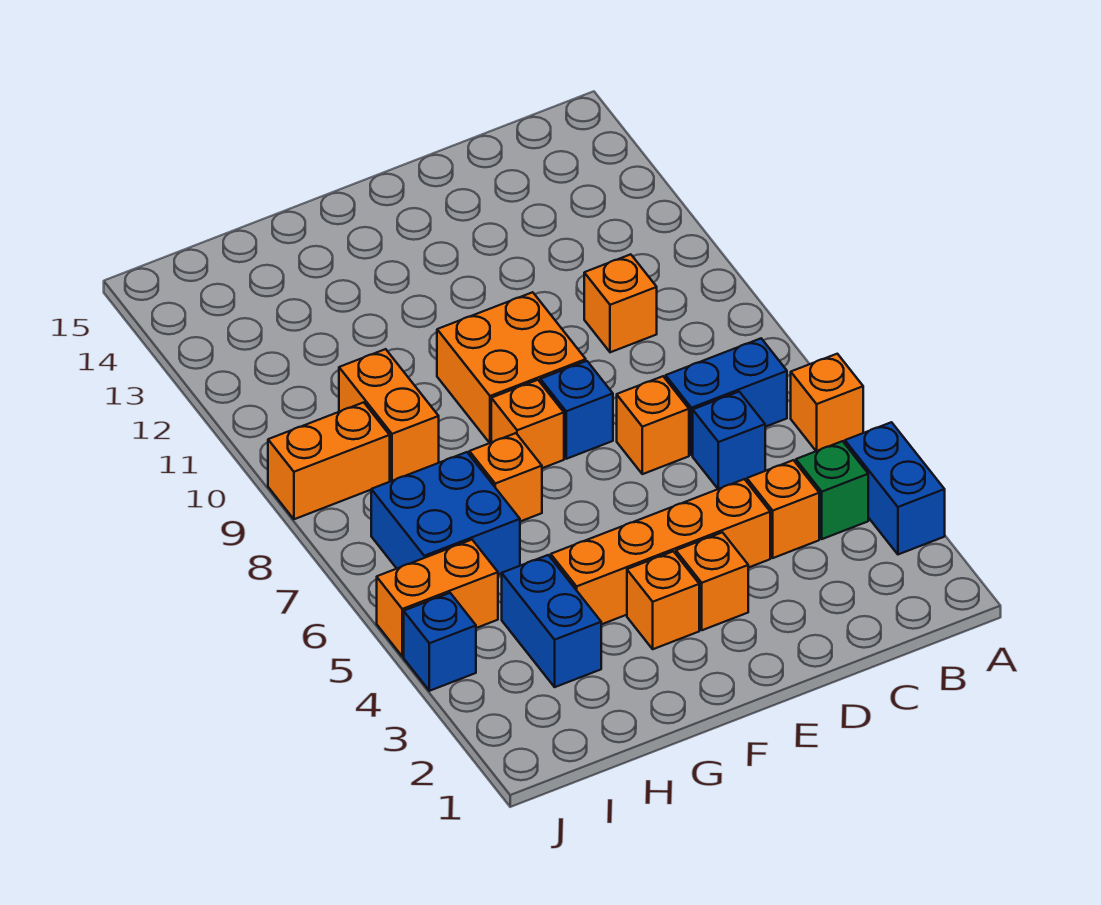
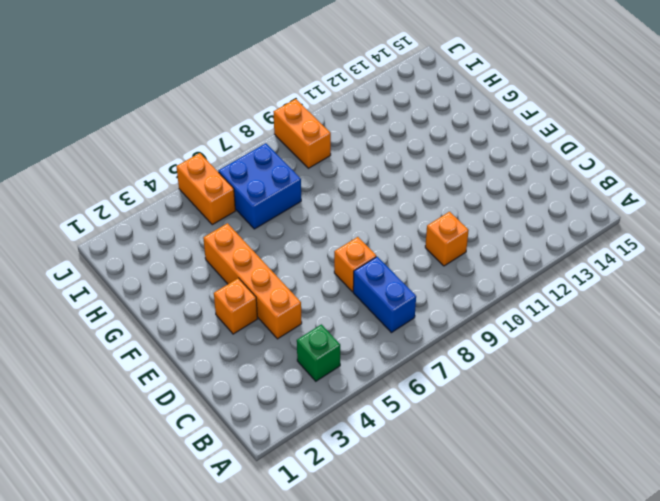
none -> blue 1x2 brick [845,422,945,554]
none -> orange 1x1 brick [791,354,863,451]
none -> orange 1x1 brick [747,460,819,558]

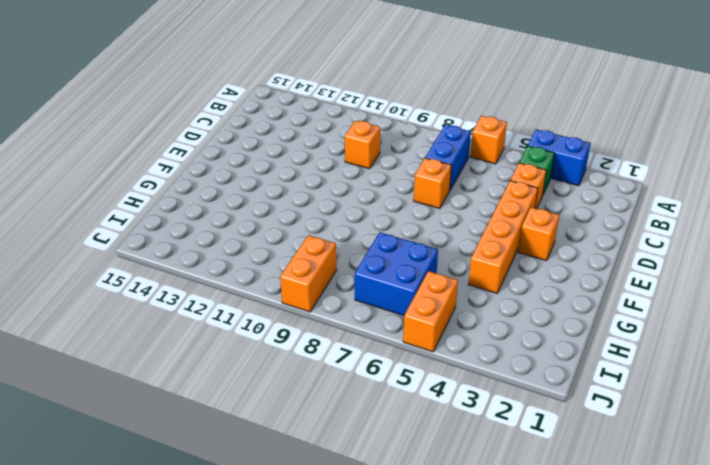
none -> blue 1x1 brick [693,392,765,489]
none -> blue 1x1 brick [540,361,613,459]
none -> orange 2x2 brick [437,292,586,443]

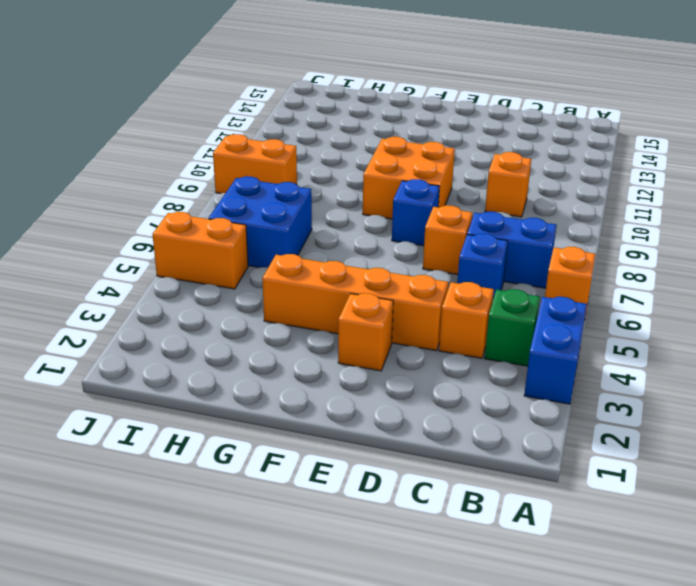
none -> orange 1x1 brick [627,551,699,649]
none -> orange 1x1 brick [491,380,564,468]
none -> orange 1x1 brick [469,433,542,521]

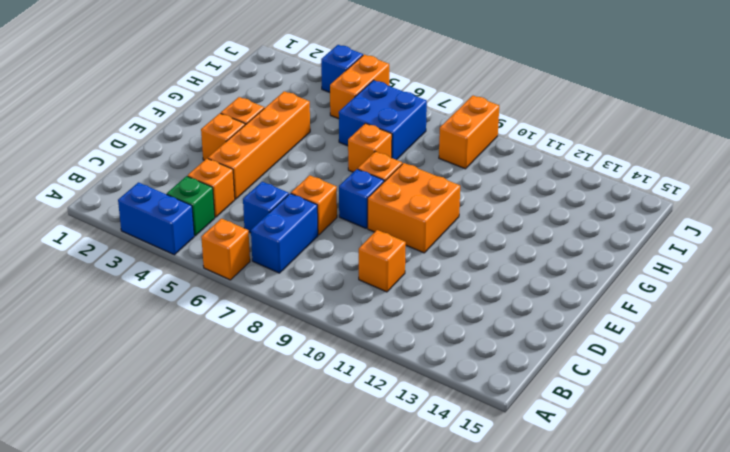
none -> blue 1x2 brick [502,555,601,687]
none -> orange 1x2 brick [339,349,439,481]

